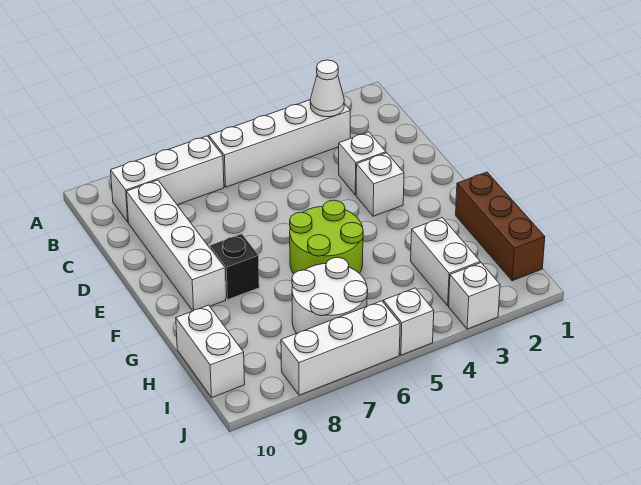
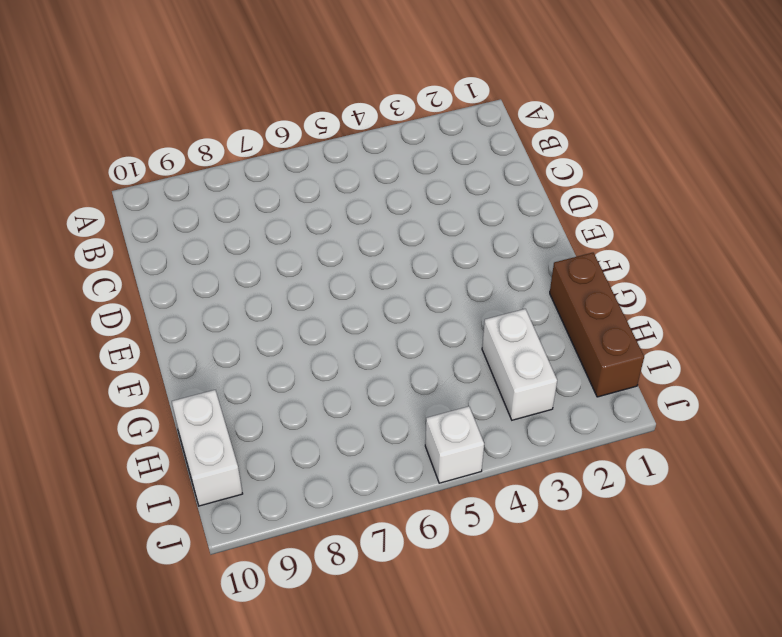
none -> white 1x4 brick [209,100,350,187]
none -> white 1x3 brick [111,136,224,222]
none -> white 1x4 brick [127,180,226,311]

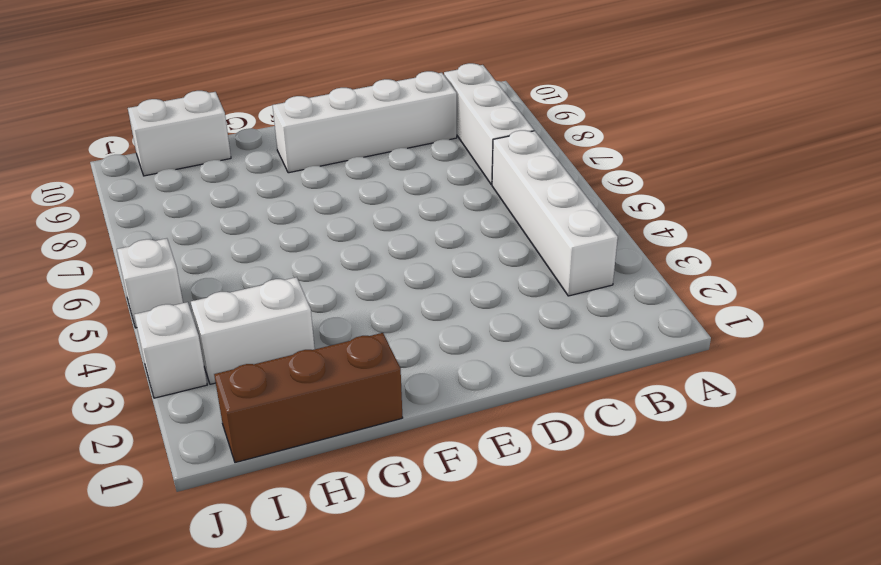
none -> white 1x1 brick [339,132,386,195]
none -> white 1x1 brick [356,153,404,216]
none -> lime 2x2 round brick [290,200,363,274]

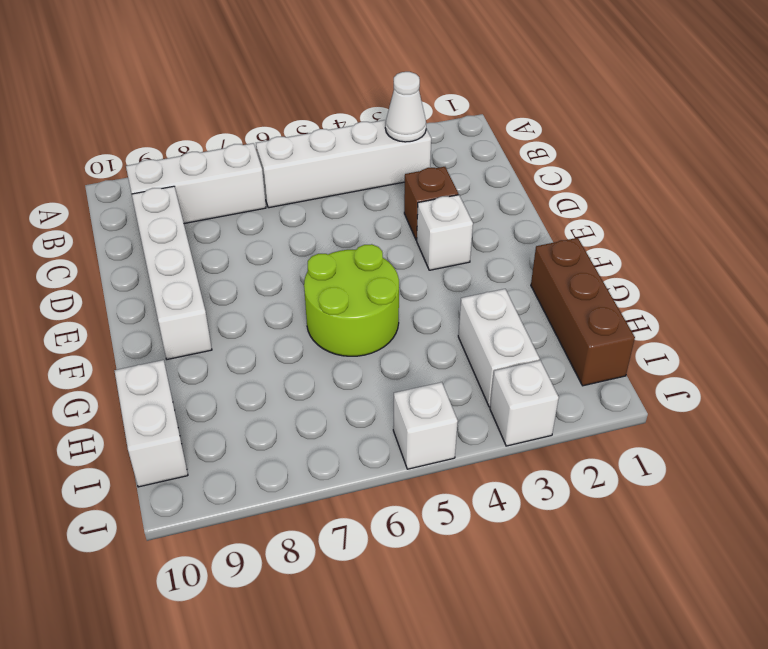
brown 1x1 brick [404,167,458,240] -> white 1x1 brick [339,132,386,195]
none -> black 1x1 brick [210,234,259,300]
none -> white 2x2 round brick [292,257,368,333]
none -> white 1x3 brick [281,301,400,395]

